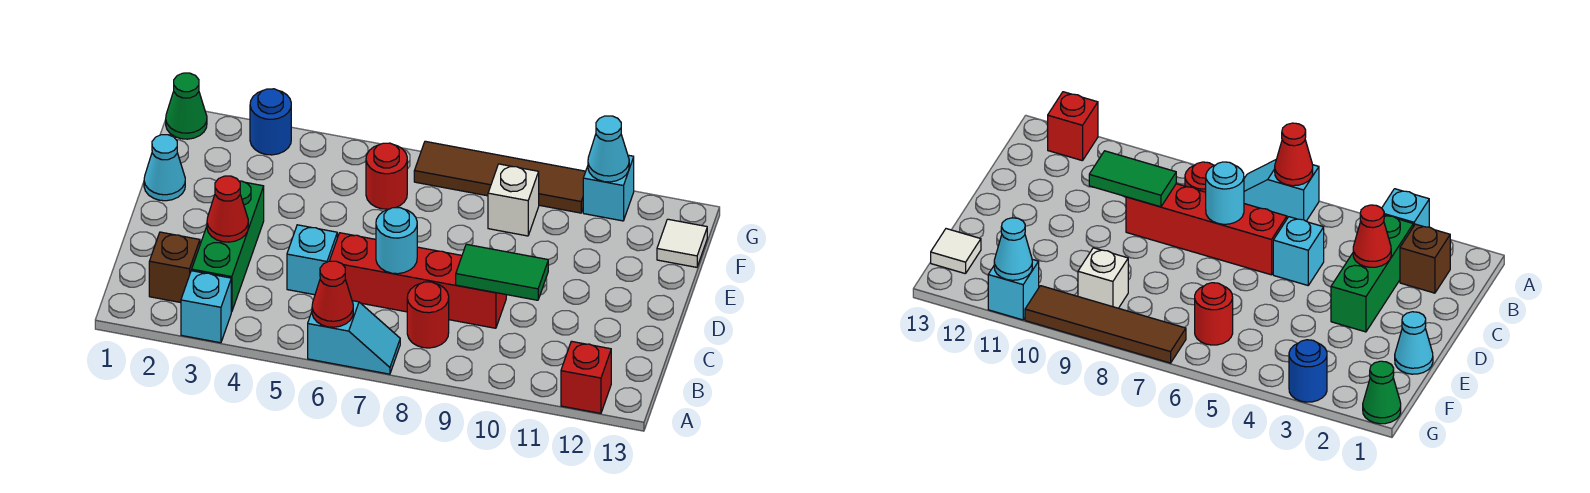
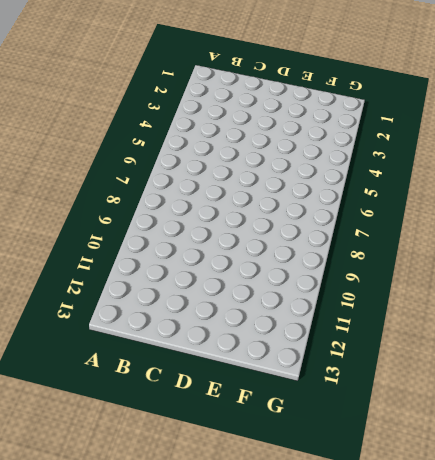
none -> cyan 1x1 brick [181,271,231,343]
none -> cyan 1x2 slope [308,301,400,374]
none -> red 1x1 brick [561,341,611,413]

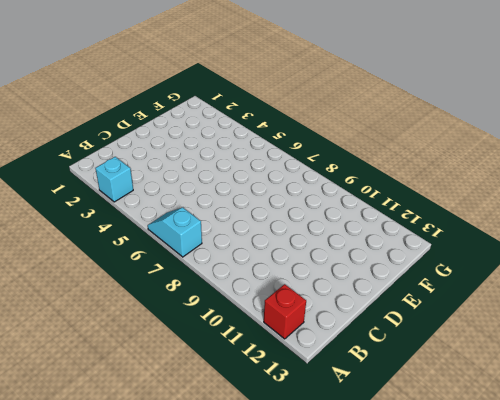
cyan 1x2 slope [148,208,202,257] -> cyan 1x2 slope turned to [308,301,400,374]
none -> brown 1x1 brick [149,232,200,303]
none -> green 1x3 brick [192,181,264,312]
none -> red 1x1 round brick [407,282,449,348]

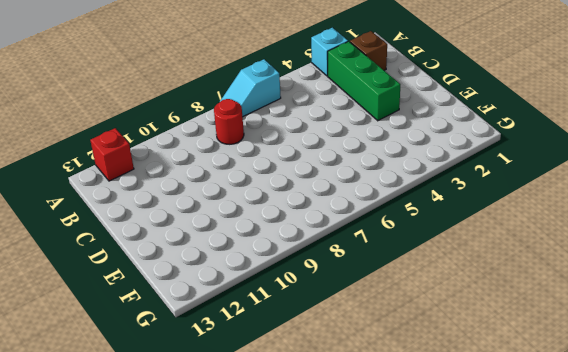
none -> cyan 1x1 brick [287,225,337,295]
none -> red 1x4 brick [330,233,506,328]
none -> cyan 1x1 cone [144,135,185,201]

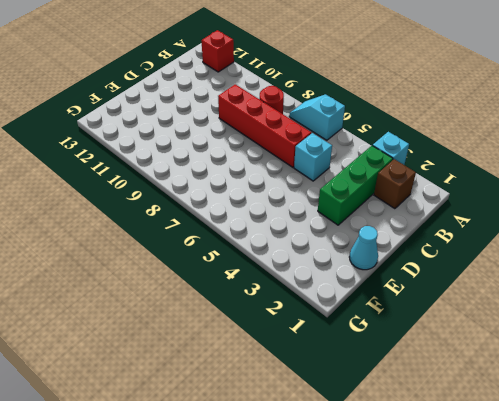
none -> red 1x1 round brick [366,143,407,209]
none -> white 1x1 brick [488,164,539,236]
none -> white 1x1 tile [657,219,707,267]

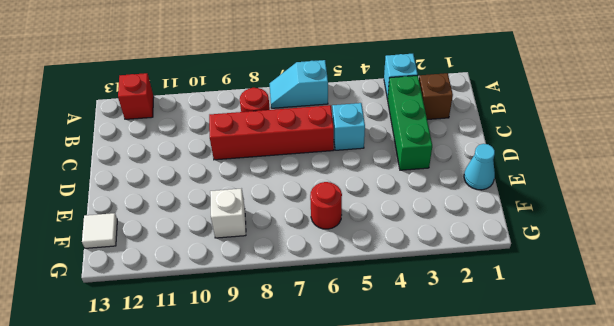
none -> green 1x1 cone [166,73,207,139]
none -> blue 1x1 round brick [250,89,291,155]
none -> brown 1x4 tile [414,141,586,213]

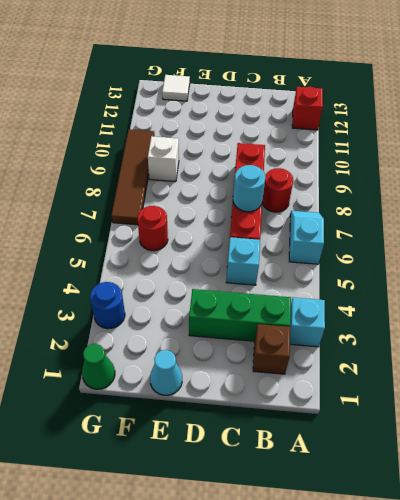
none -> cyan 1x1 brick [583,155,634,221]
none -> red 1x1 cone [312,261,353,327]
none -> red 1x1 cone [207,176,248,242]

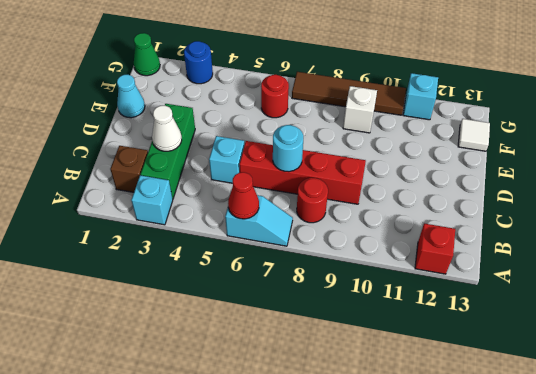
white 1x1 cone [152,106,182,151] -> red 1x1 cone [207,176,248,242]
none -> green 1x2 tile [456,244,548,300]
none -> cyan 1x1 cone [588,116,629,182]

